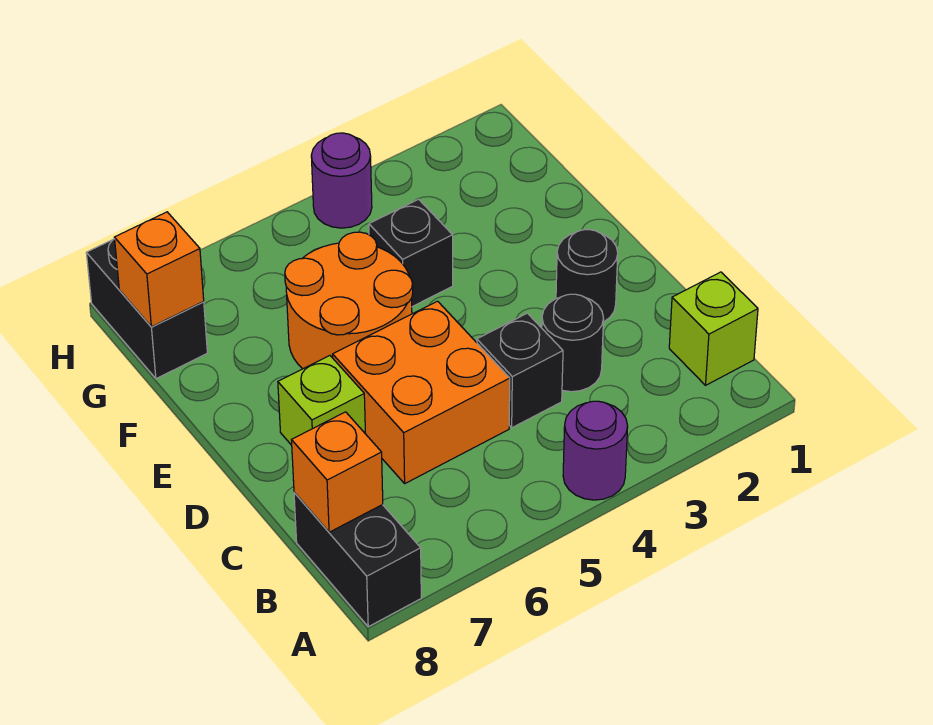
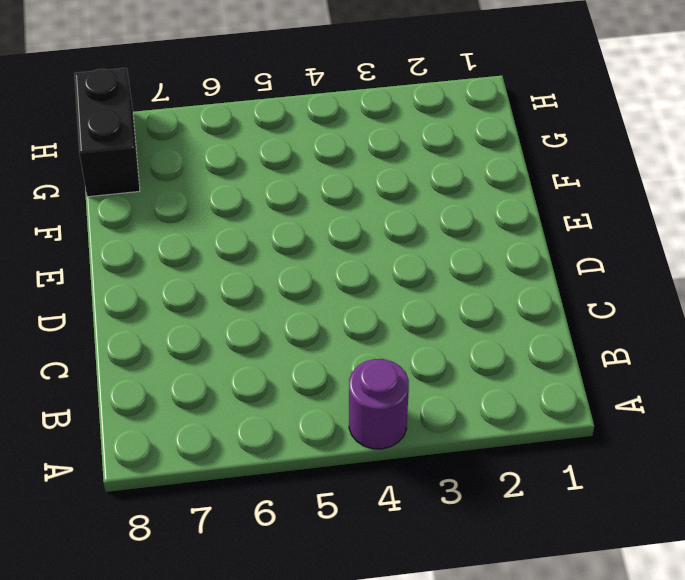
none -> black 1x2 brick [294,492,421,627]
none -> lime 1x1 brick [669,272,758,385]
none -> black 1x1 round brick [542,294,604,392]

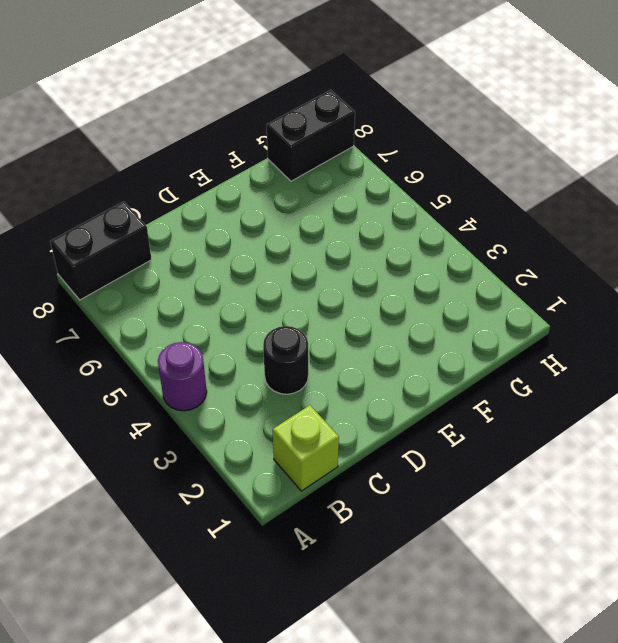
none -> black 1x1 brick [477,313,563,428]
none -> orange 2x2 brick [333,301,510,483]
none -> black 1x1 round brick [556,230,618,322]

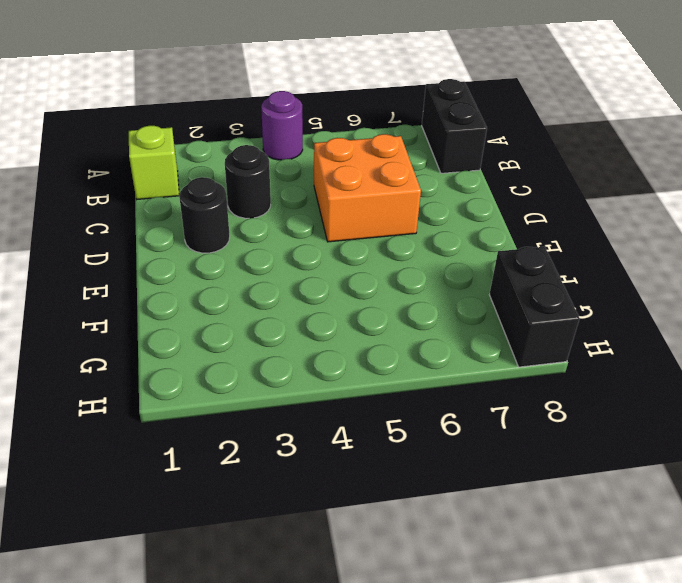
none -> black 1x1 brick [477,313,563,428]
none -> lime 1x1 brick [278,356,366,445]
none -> orange 2x2 round brick [285,232,413,369]

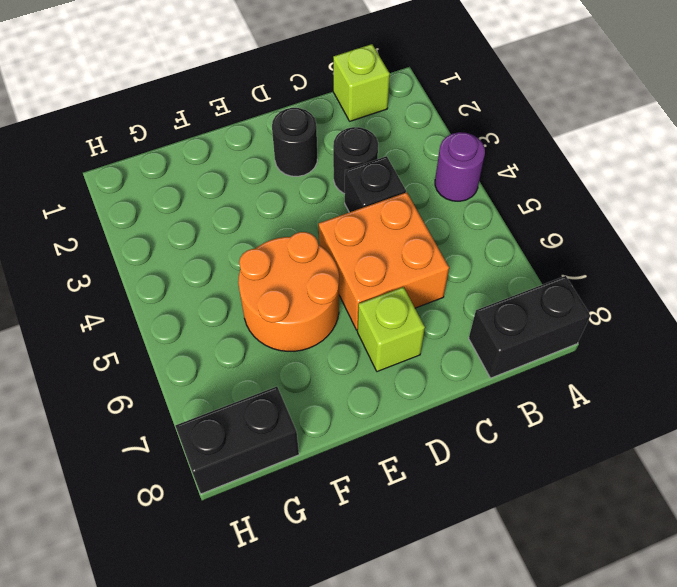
none -> black 1x1 brick [369,199,453,307]
none -> purple 1x1 round brick [311,133,372,228]
none -> orange 1x1 brick [292,412,383,532]

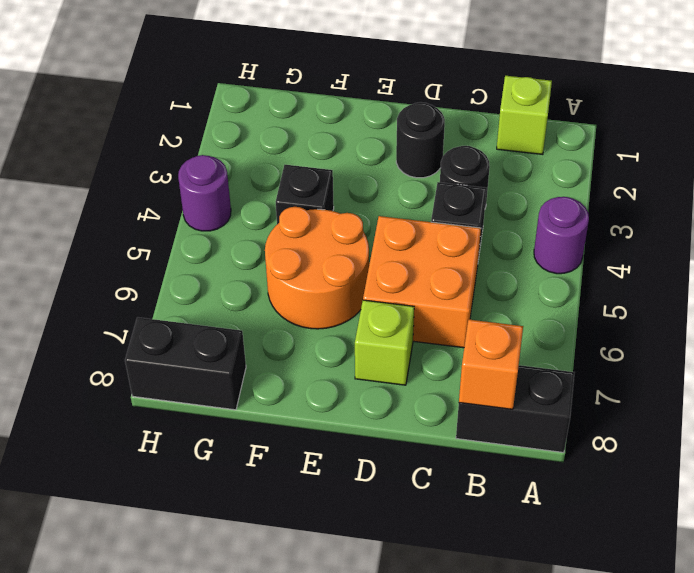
none -> orange 1x1 brick [114,212,204,327]

